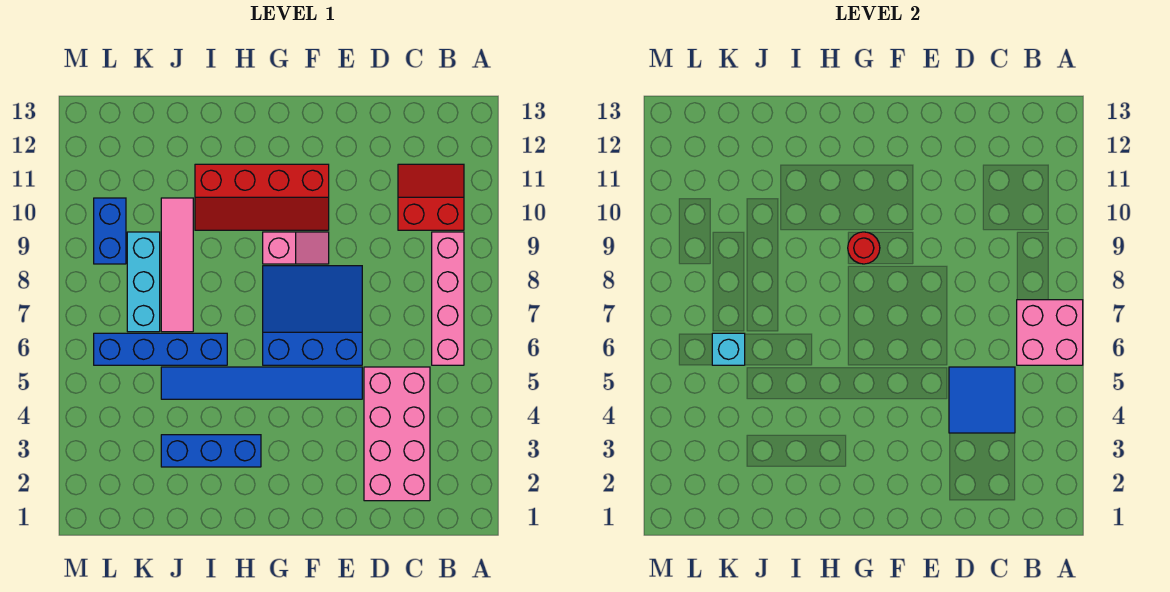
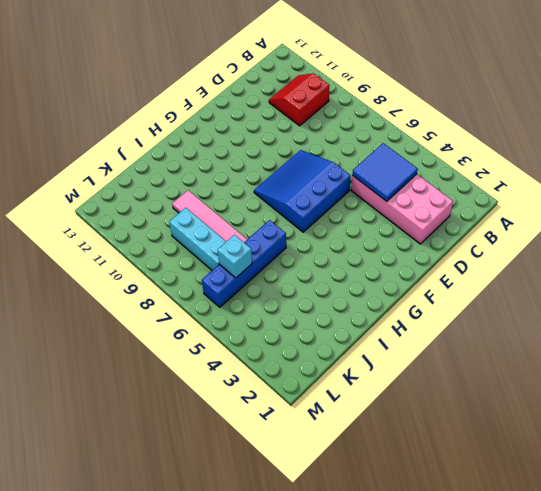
none -> pink 1x4 brick [432,232,464,365]
none -> blue 1x6 tile [161,367,362,399]
none -> pink 1x2 slope [263,232,329,264]

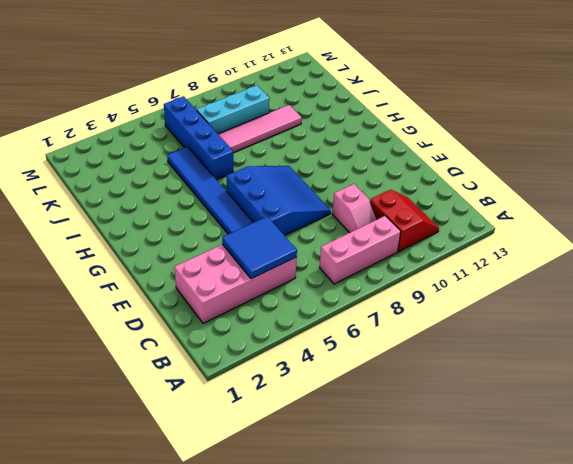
pink 1x3 brick [319,216,401,284] -> pink 1x4 brick [432,232,464,365]
pink 1x2 slope [332,184,377,233] -> pink 1x2 slope moved to [263,232,329,264]
none -> red 2x4 slope [195,164,329,230]
none -> blue 1x3 brick [161,435,261,467]
none -> blue 1x2 brick [94,198,126,264]

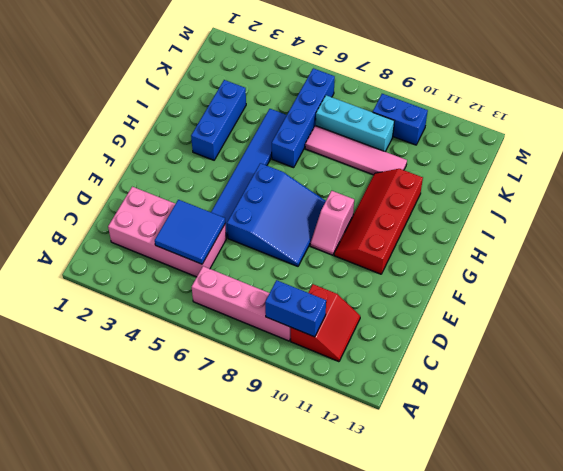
blue 1x2 brick [265,280,326,337] -> none
none -> pink 2x2 brick [1017,300,1083,365]
none -> red 1x1 round brick [848,232,880,264]
none -> cyan 1x1 brick [712,333,745,365]

